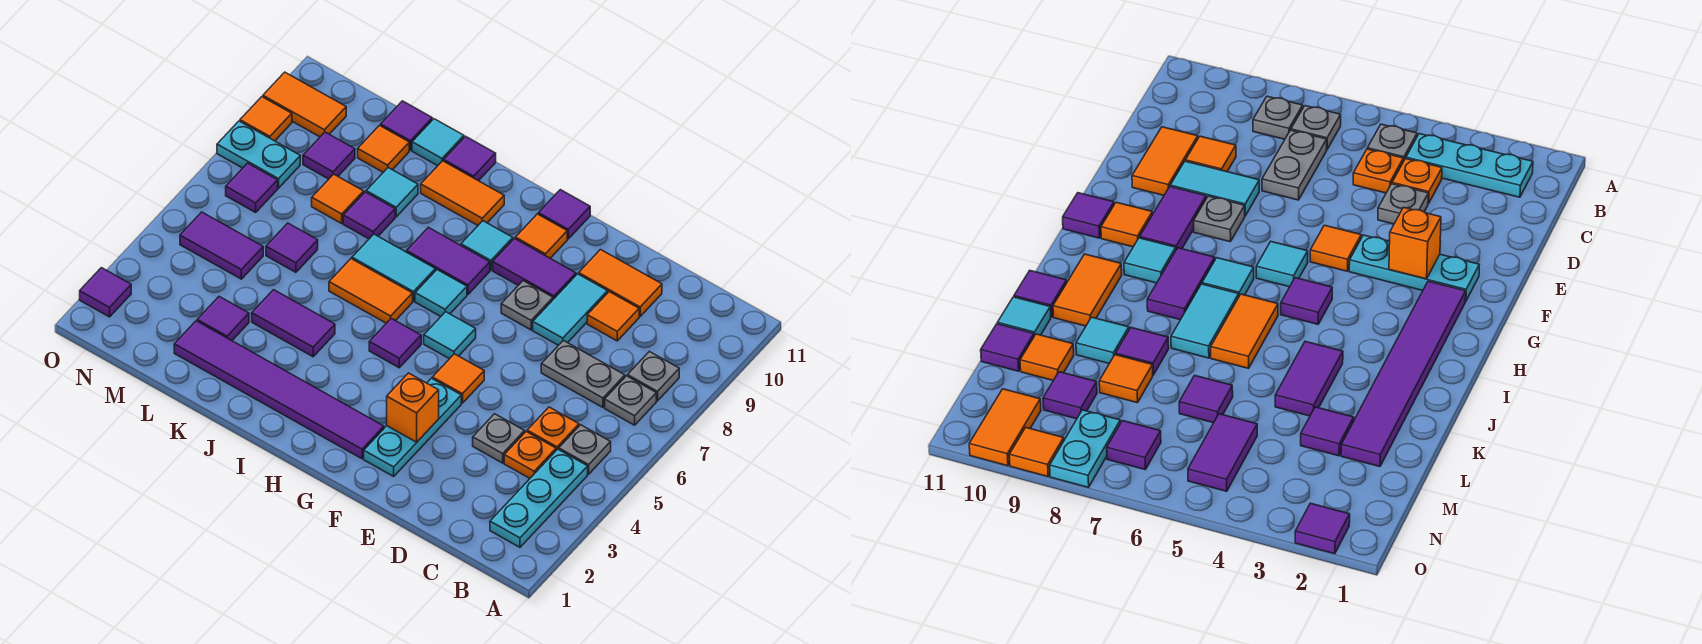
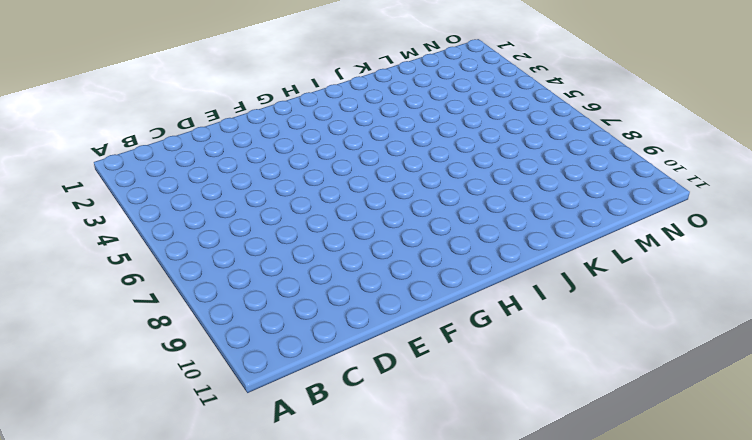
none -> cyan 1x3 plate [490,449,588,547]
none -> grey 1x1 plate [559,425,611,474]
none -> grey 1x1 plate [605,376,656,425]
none -> grey 1x1 plate [628,352,679,401]

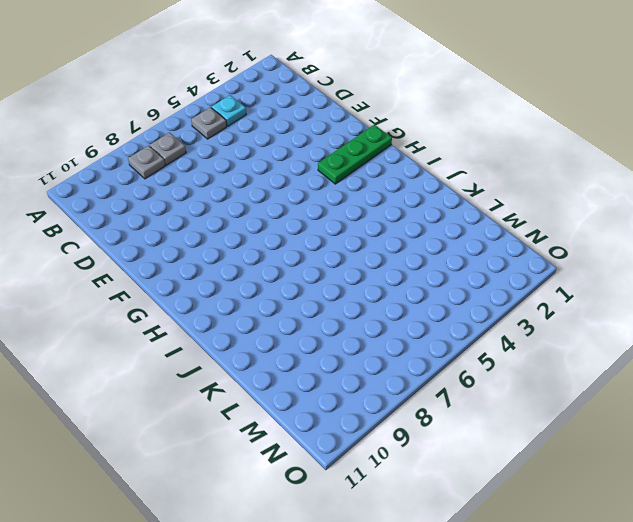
cyan 1x1 plate [211,95,246,126] -> cyan 1x3 plate [490,449,588,547]
green 1x3 plate [318,125,392,184] -> purple 1x6 tile [174,321,384,459]
none -> orange 1x1 plate [504,432,556,478]
none -> orange 1x1 plate [527,407,579,450]
none -> grey 1x2 plate [541,340,625,407]
none -> grey 1x1 plate [473,414,525,463]

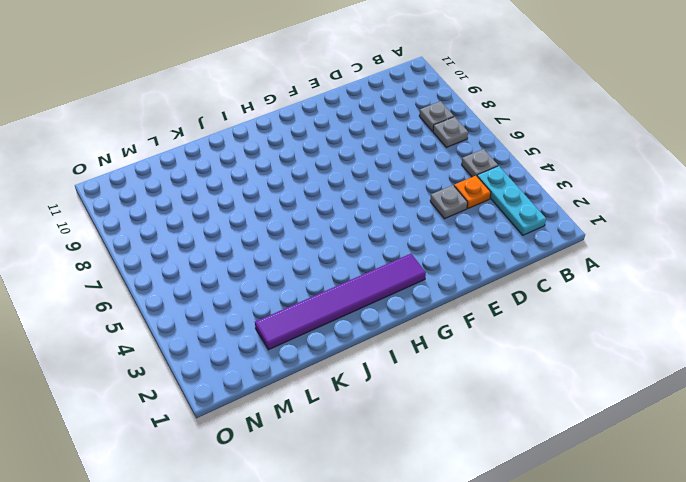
none -> orange 1x1 plate [527,407,579,450]
none -> grey 1x2 plate [541,340,625,407]
none -> orange 1x1 tile [587,292,639,341]
none -> orange 1x2 tile [579,250,662,316]

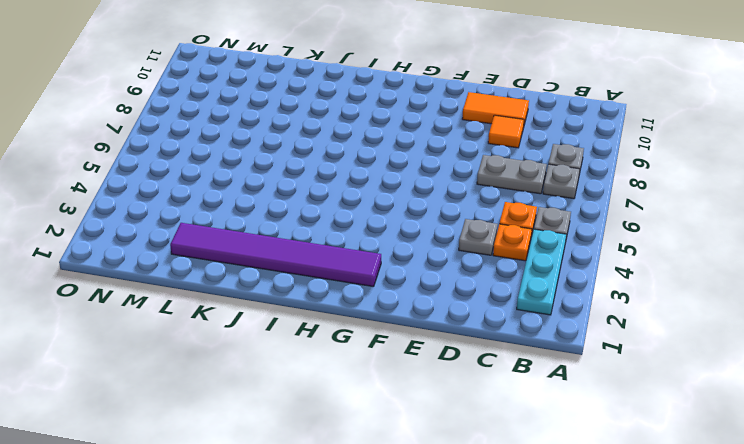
none -> cyan 1x2 tile [533,274,608,345]
none -> cyan 1x3 plate [364,378,461,476]
none -> orange 1x1 tile [432,354,484,403]
none -> grey 1x1 plate [501,281,553,330]

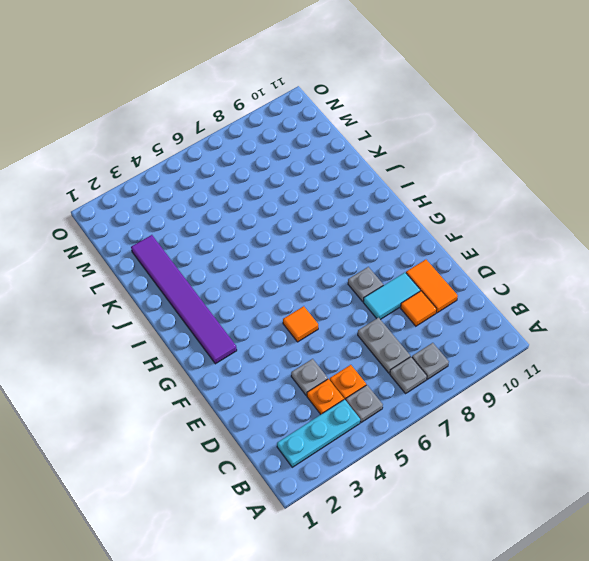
none -> cyan 1x3 plate [364,378,461,476]
none -> purple 1x2 tile [493,239,576,299]
none -> cyan 1x1 tile [424,312,476,359]
none -> orange 1x1 tile [515,214,567,258]

